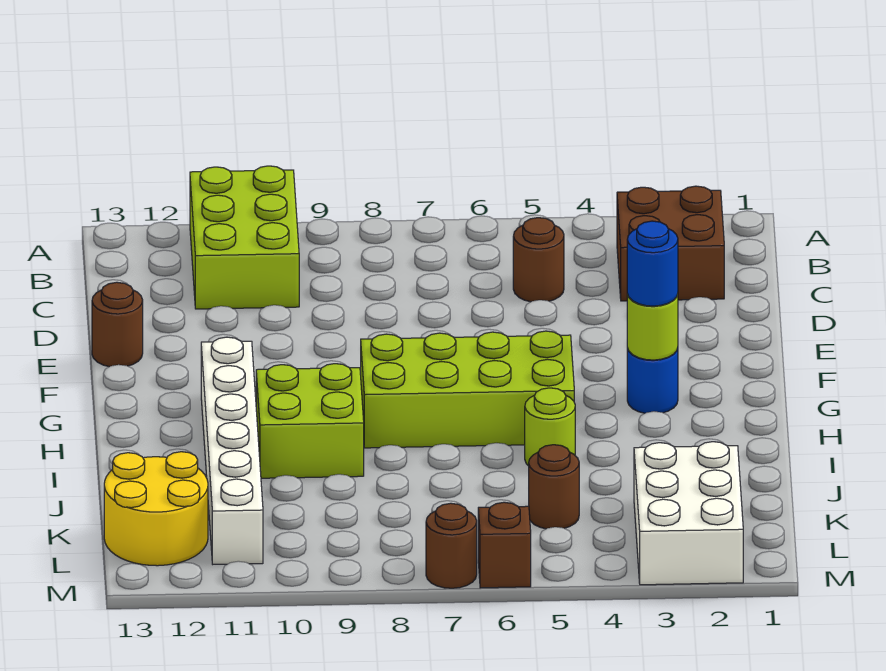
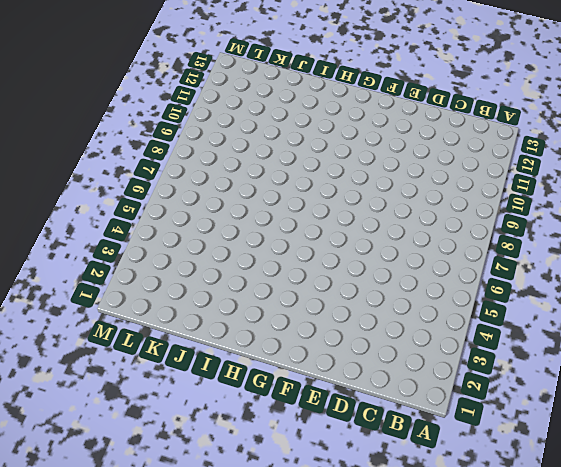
none -> lime 2x3 brick [190,166,299,309]
none -> brown 2x2 brick [617,186,724,301]
none -> brown 1x1 round brick [513,218,564,302]

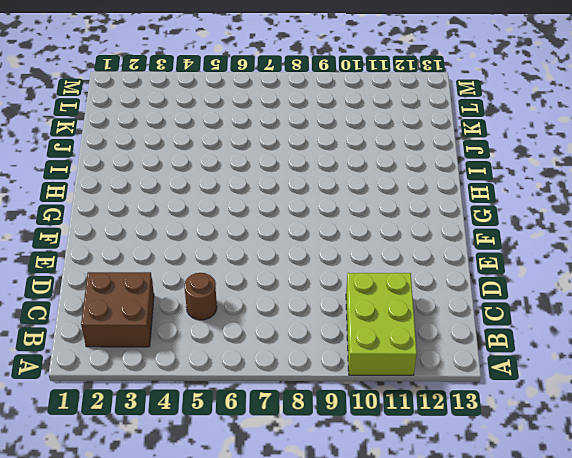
none -> brown 1x1 round brick [92,282,143,367]
none -> blue 1x1 round brick [627,348,678,413]
none -> lime 2x4 brick [361,331,574,448]

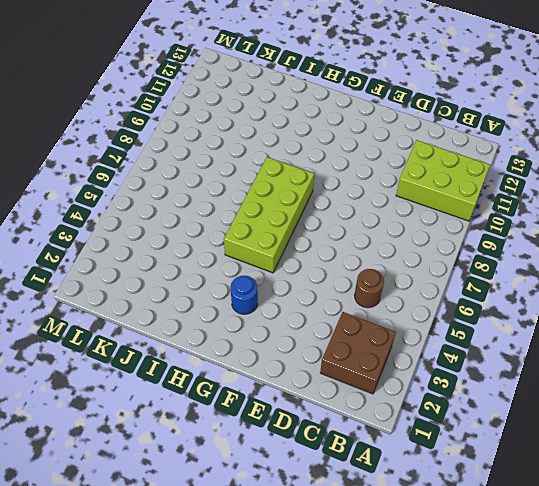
none -> brown 1x1 round brick [92,282,143,367]
none -> white 1x6 brick [201,337,263,564]
none -> lime 2x2 brick [256,364,364,478]

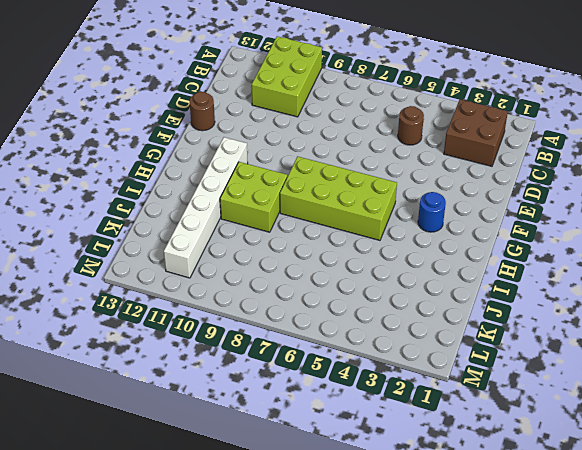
none -> lime 1x1 round brick [525,388,575,466]
none -> white 2x3 brick [634,442,743,585]
none -> brown 1x1 round brick [529,445,579,529]

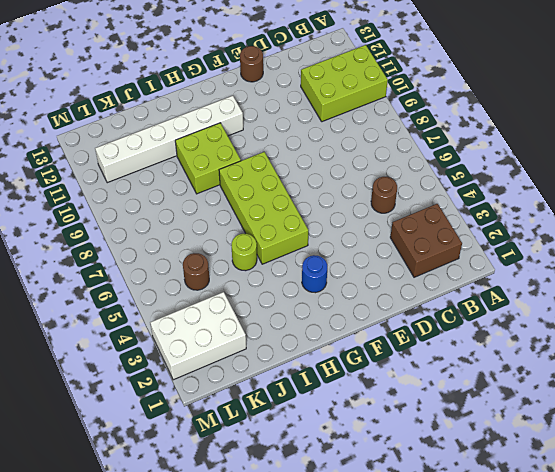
none -> yellow 2x2 round brick [104,452,208,566]
none -> brown 1x1 brick [478,502,531,588]
none -> brown 1x1 round brick [426,503,477,588]

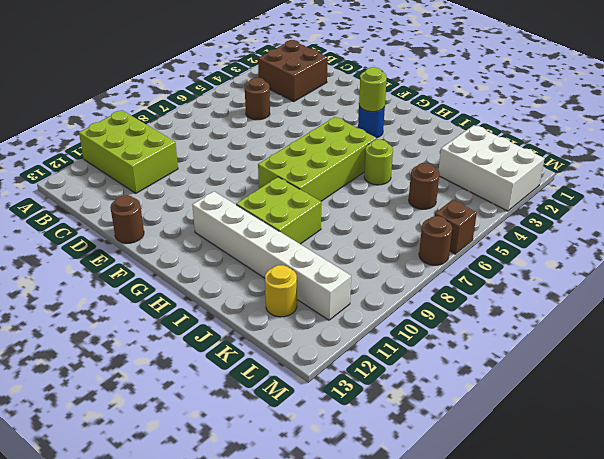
yellow 1x1 round brick [265,265,297,317] -> yellow 2x2 round brick [104,452,208,566]
none -> blue 1x1 round brick [627,221,678,306]

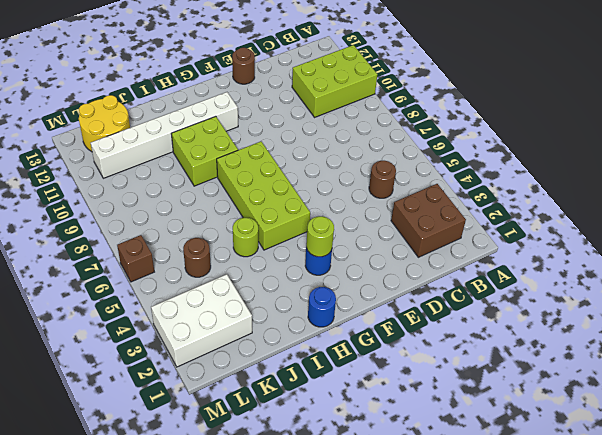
blue 1x1 round brick [308,287,336,327] -> blue 1x1 round brick moved to [627,221,678,306]
none -> brown 1x1 round brick [426,503,477,588]

